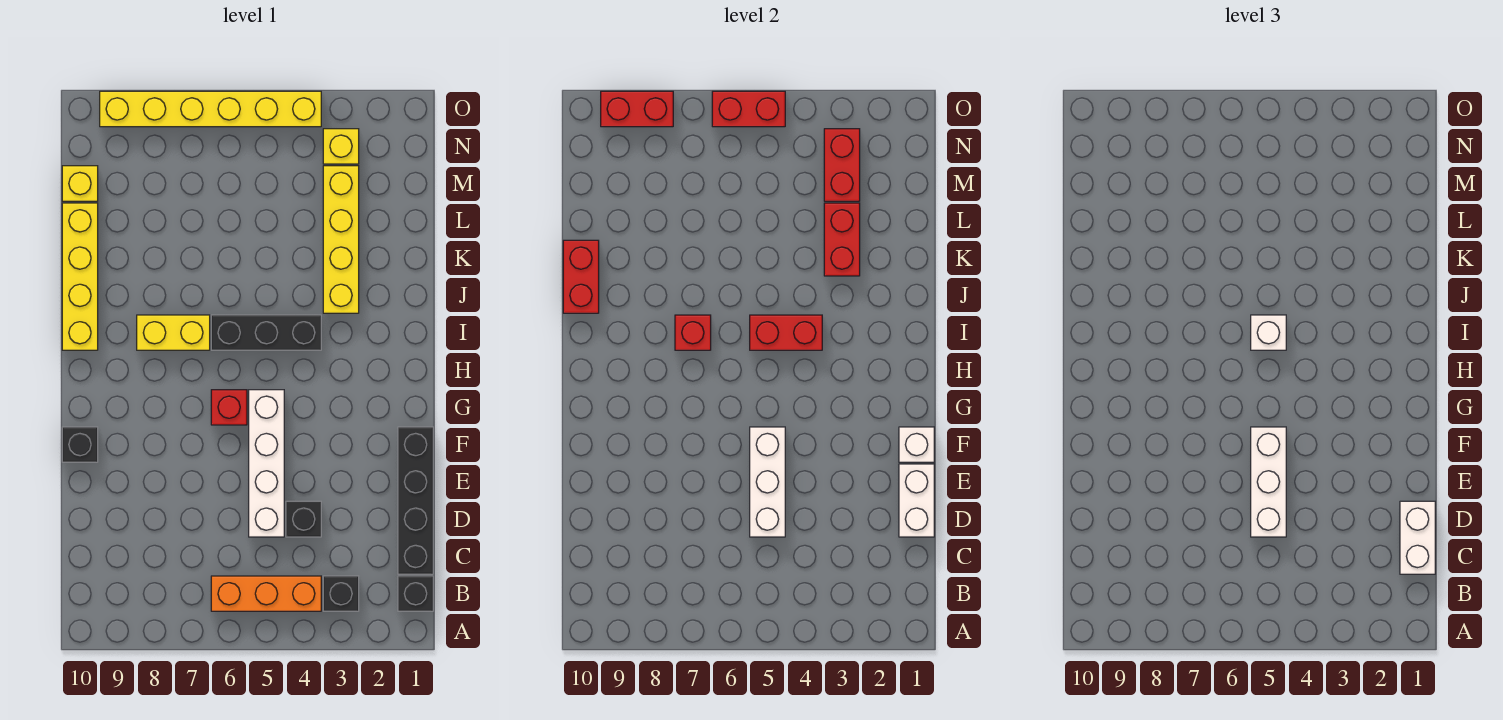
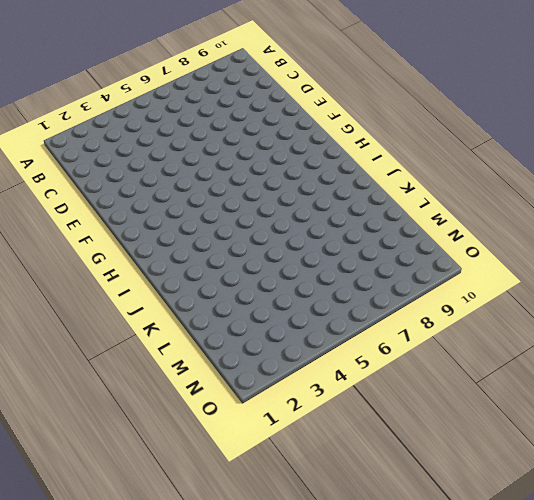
none -> black 1x1 brick [398,576,433,611]
none -> black 1x1 brick [323,576,359,611]
none -> orange 1x3 brick [211,576,321,611]

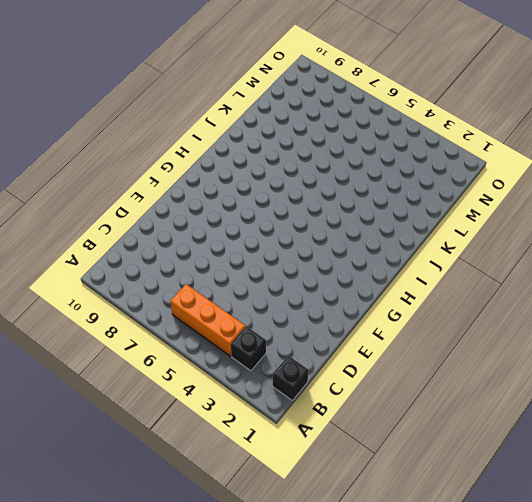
none -> black 1x4 brick [398,427,433,574]
none -> black 1x1 brick [286,501,321,537]
none -> white 1x4 brick [249,390,284,537]

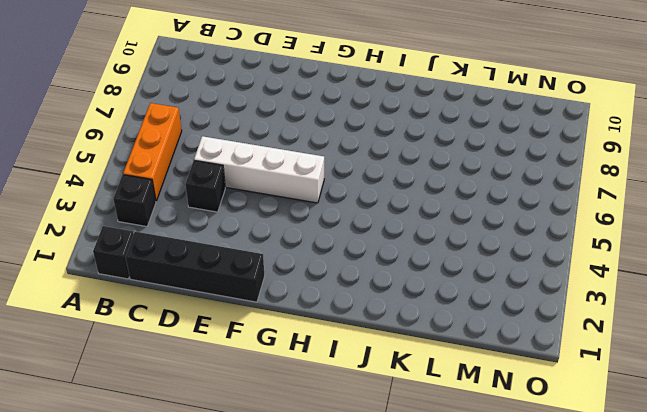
none -> black 1x1 brick [62,427,98,462]
none -> red 1x1 brick [211,390,247,425]
none -> black 1x3 brick [211,315,321,350]

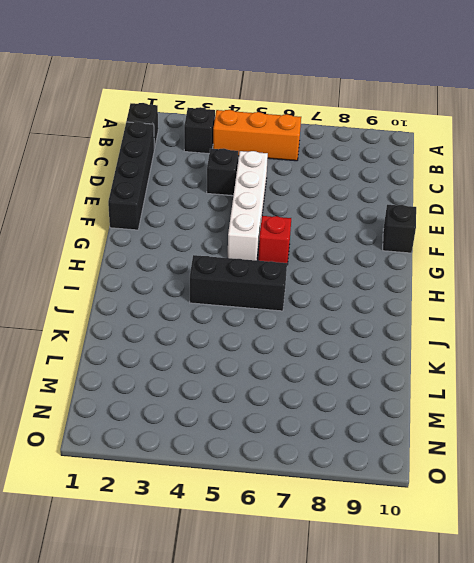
none -> yellow 1x2 brick [137,315,210,350]
none -> yellow 1x4 brick [62,203,98,350]
none -> yellow 1x4 brick [323,166,359,313]

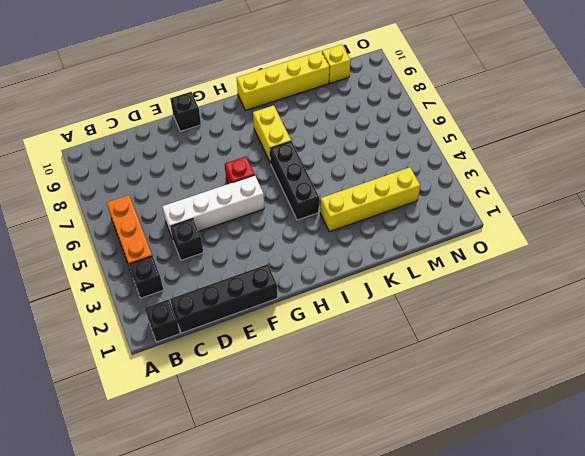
none -> yellow 1x1 brick [323,129,359,164]
none -> yellow 1x6 brick [100,91,321,127]
none -> white 1x2 brick [899,464,934,537]

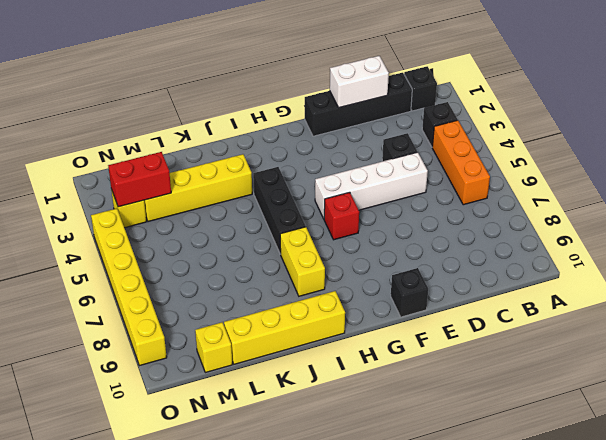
none -> white 1x3 brick [750,427,785,537]
none -> white 1x1 brick [899,427,934,462]
none -> red 1x2 brick [750,315,822,350]

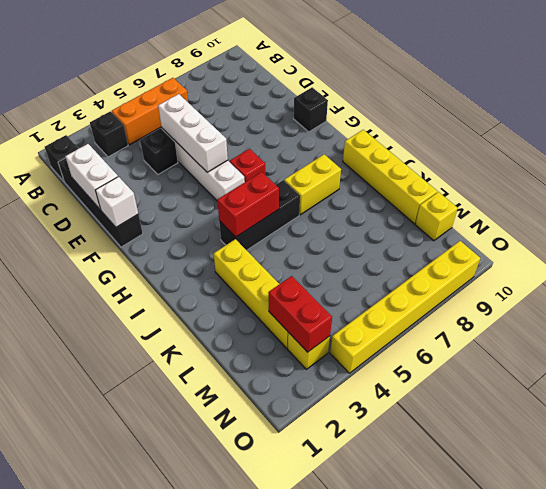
none -> red 1x1 brick [675,315,711,350]
none -> red 1x2 brick [563,240,599,313]
none -> red 1x2 brick [824,203,860,276]

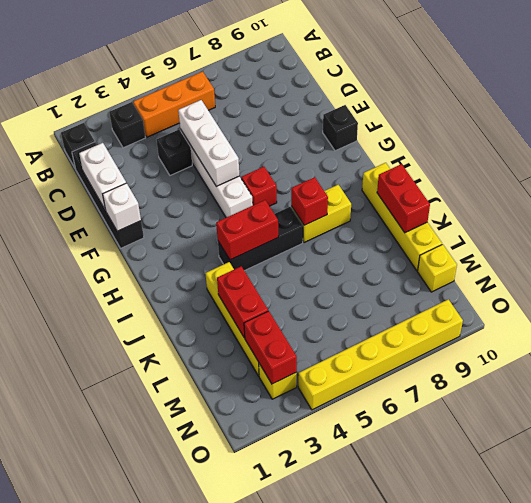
none -> red 1x2 brick [712,91,785,127]
none -> red 1x2 brick [601,91,673,127]
none -> white 1x2 brick [1400,501,1435,574]

